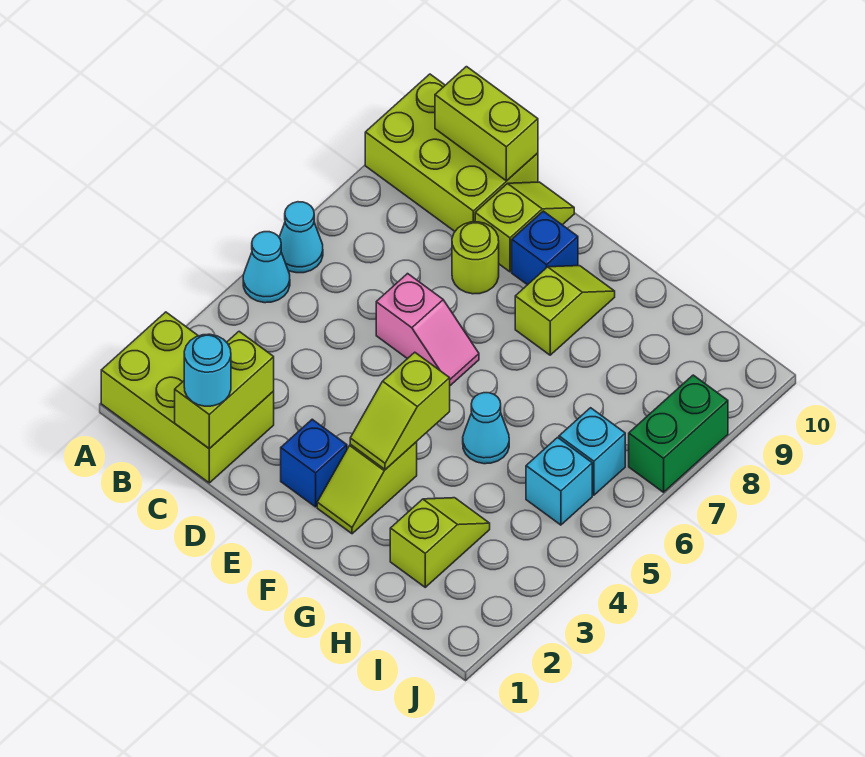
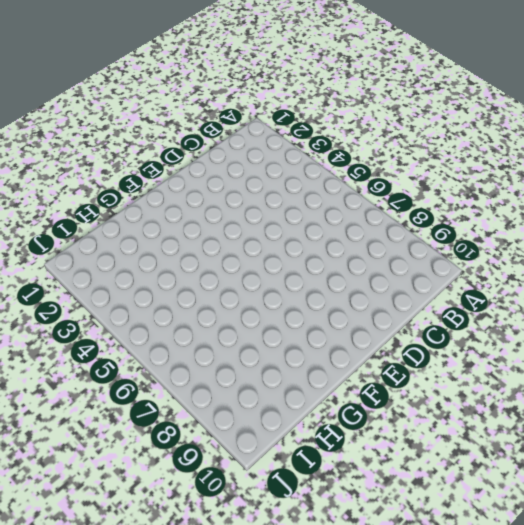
none -> lime 2x3 brick [101,312,274,483]
none -> cyan 1x1 cone [243,232,290,303]
none -> cyan 1x1 cone [279,202,323,273]

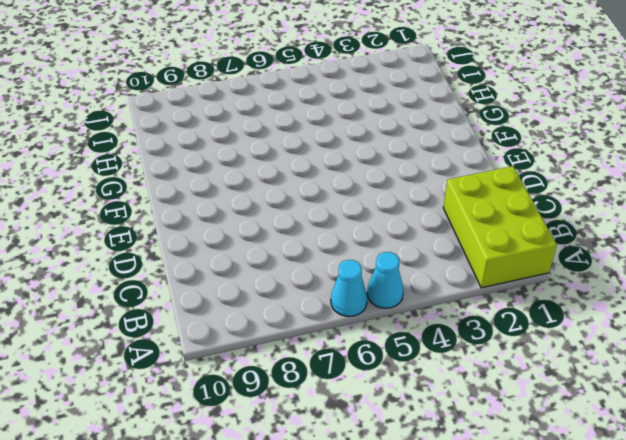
none -> lime 2x3 brick [365,74,538,231]
none -> pink 1x2 slope [376,274,479,386]
none -> lime 1x1 round brick [452,222,499,294]

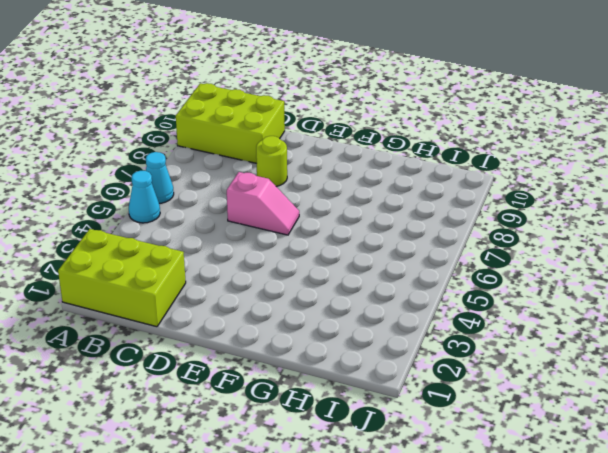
none -> lime 1x2 slope [475,182,574,272]
none -> blue 1x1 brick [281,419,347,507]
none -> blue 1x1 brick [512,211,578,285]

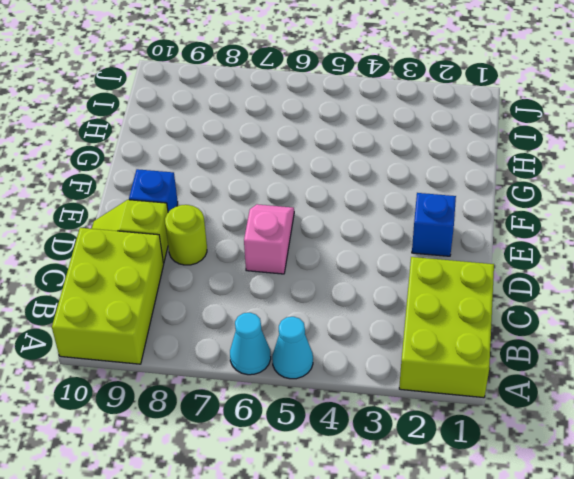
none -> lime 1x2 slope [317,442,417,534]
none -> lime 1x2 slope [515,266,615,355]
none -> cyan 1x1 cone [463,393,509,464]

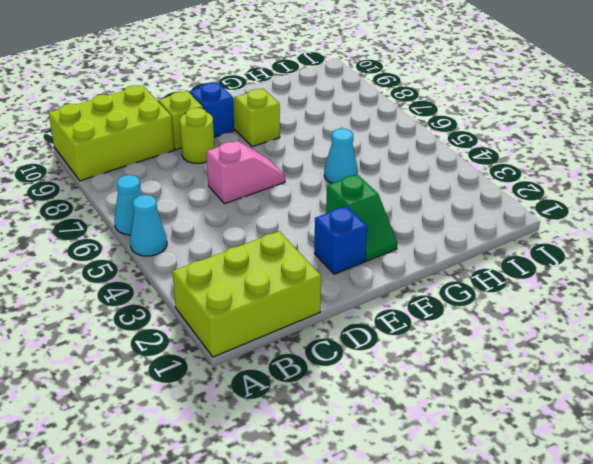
green 1x2 slope [326,175,397,261] -> lime 1x2 slope [317,442,417,534]
none -> lime 1x2 slope [390,498,490,587]
none -> cyan 1x1 brick [526,438,592,525]
none -> cyan 1x1 brick [559,408,625,495]

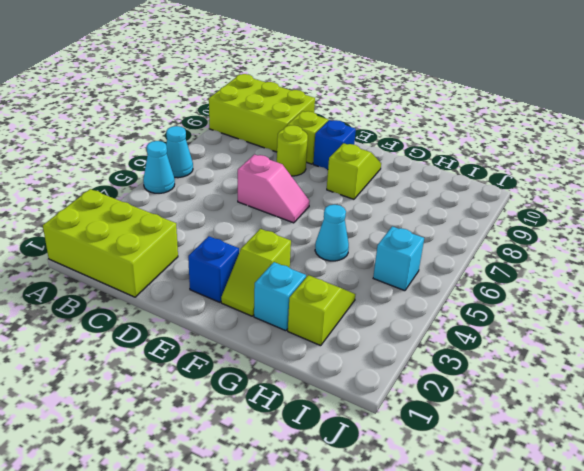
cyan 1x1 brick [254,262,306,331] -> cyan 1x1 brick moved to [559,408,625,495]
none -> green 1x2 brick [629,375,728,492]
none -> lime 1x2 brick [435,67,538,181]
none -> lime 1x2 brick [175,331,274,449]

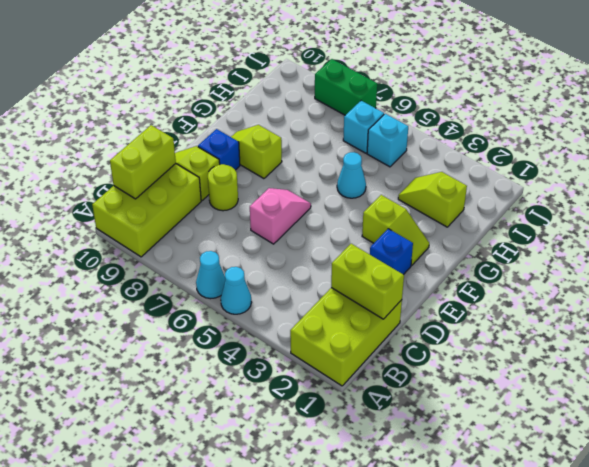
none -> lime 1x2 slope [350,352,450,470]
none -> cyan 1x1 round brick [184,334,231,406]

